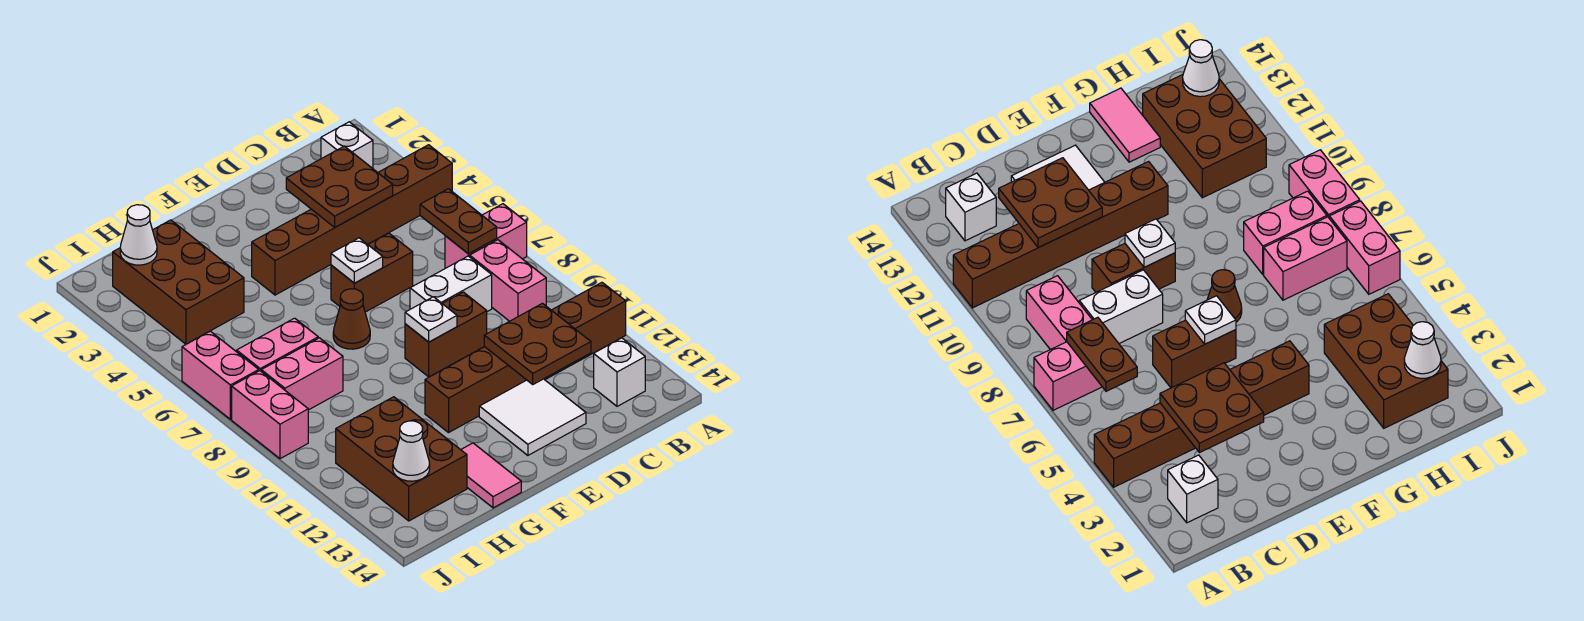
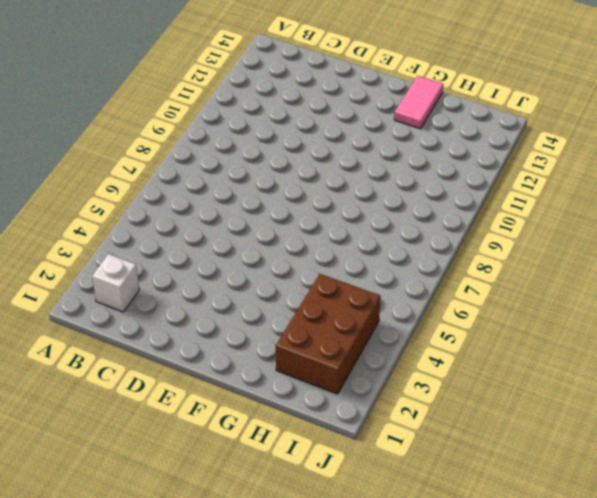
none -> brown 1x6 brick [252,145,452,295]
none -> pink 1x2 brick [445,204,527,268]
none -> brown 1x6 brick [425,282,626,432]

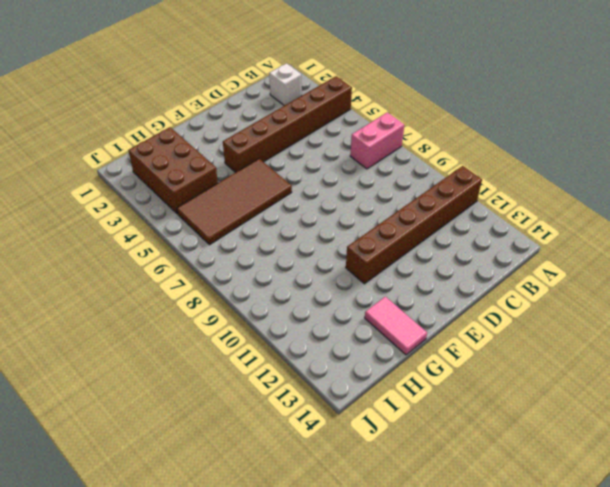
brown 2x4 tile [177,159,292,245] -> none
none -> pink 1x2 brick [470,240,546,321]
none -> white 1x1 brick [594,338,645,406]
none -> white 1x2 brick [410,256,492,312]

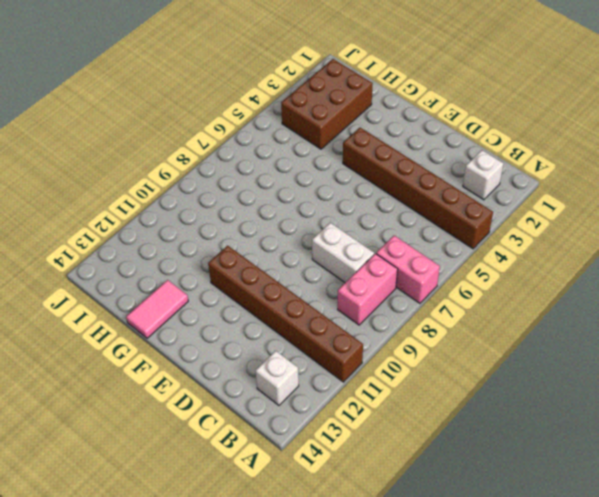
none -> brown 1x2 brick [331,233,413,312]
none -> brown 1x2 brick [405,292,487,377]
none -> white 2x2 tile [479,379,586,455]

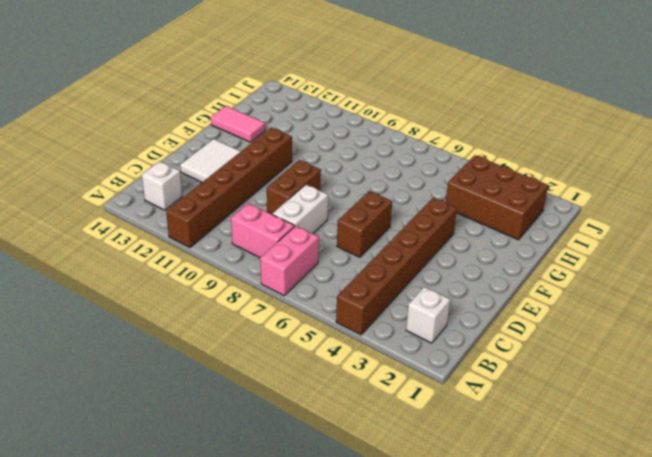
none -> brown 1x1 cone [333,289,370,349]
none -> pink 1x2 brick [237,318,318,371]
none -> pink 1x2 brick [261,338,343,410]

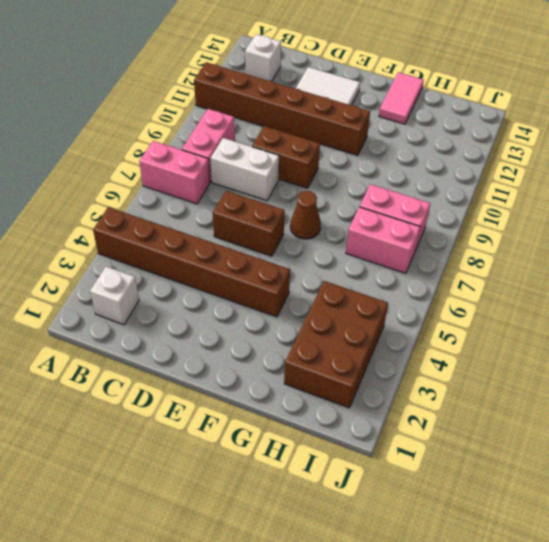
none -> brown 2x3 brick [336,397,467,521]
none -> pink 1x2 brick [182,331,259,419]
none -> pink 1x2 brick [232,371,308,459]

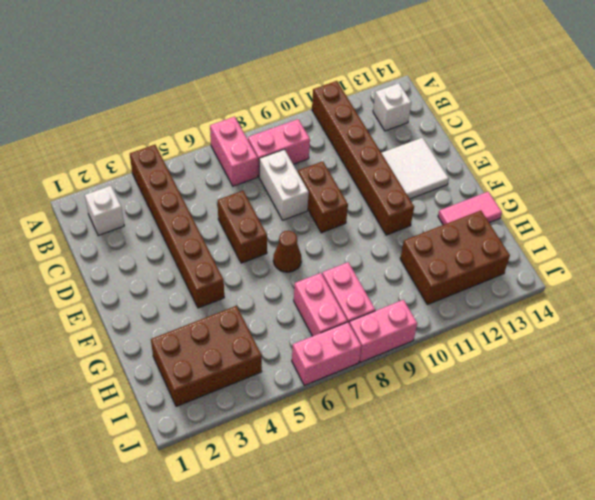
none -> brown 1x2 plate [420,189,497,254]
none -> brown 2x2 plate [286,146,393,227]
none -> brown 2x2 plate [484,303,591,384]

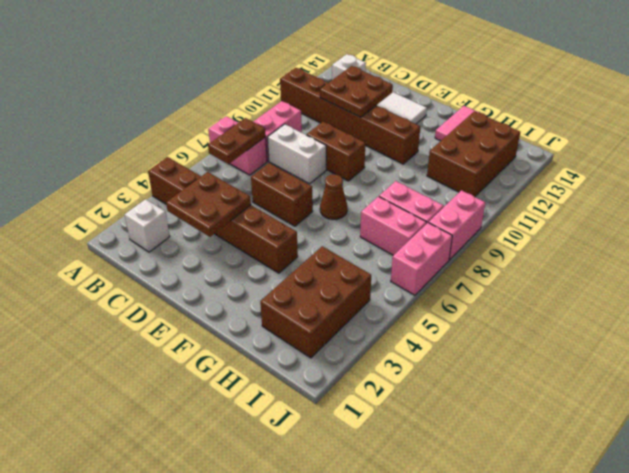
none -> white 1x1 plate [331,238,383,283]
none -> white 1x1 plate [405,297,457,342]
none -> white 1x1 cone [120,205,157,265]

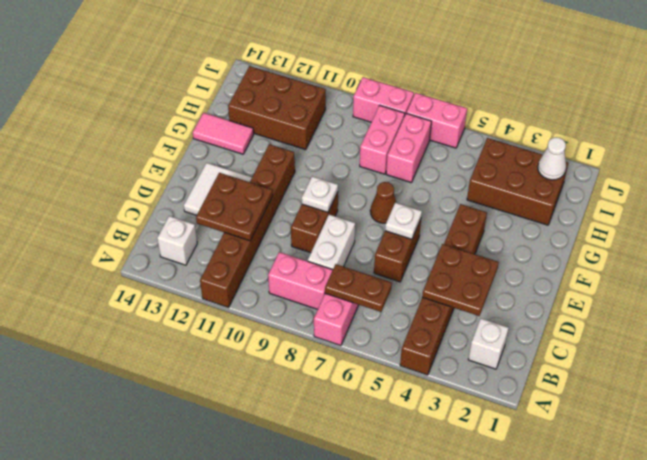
none -> white 1x1 cone [393,421,430,481]

